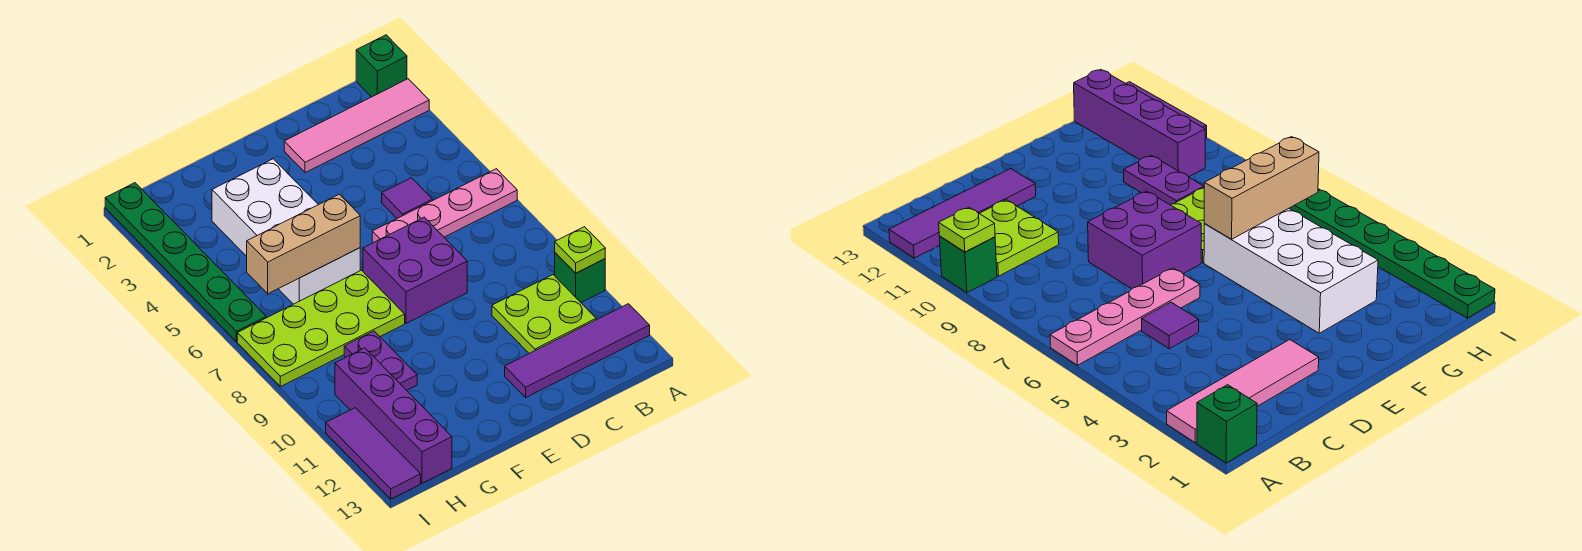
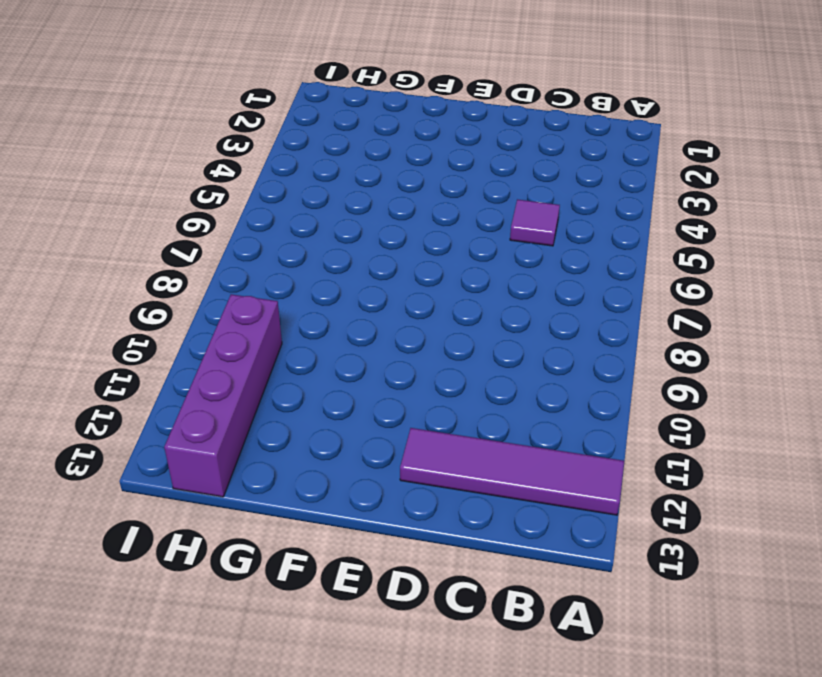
none -> green 1x1 brick [356,35,407,97]
none -> pink 1x4 tile [284,79,429,173]
none -> pink 1x4 plate [372,169,517,243]

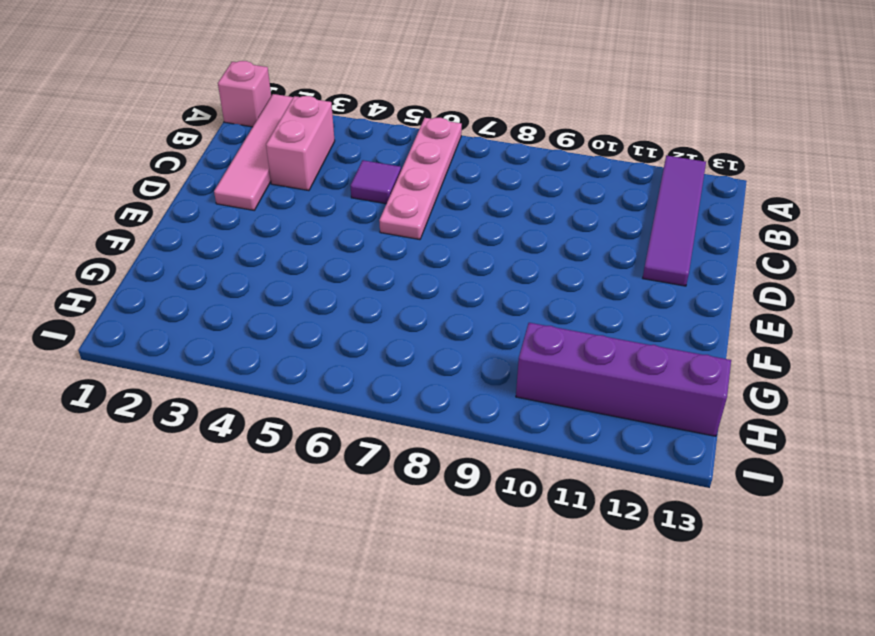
pink 1x1 brick [218,61,271,127] -> green 1x1 brick [356,35,407,97]
pink 1x2 brick [266,96,335,191] -> none
none -> green 1x1 brick [555,253,605,302]
none -> lime 2x2 plate [492,275,596,353]
none -> purple 2x2 brick [363,217,467,323]

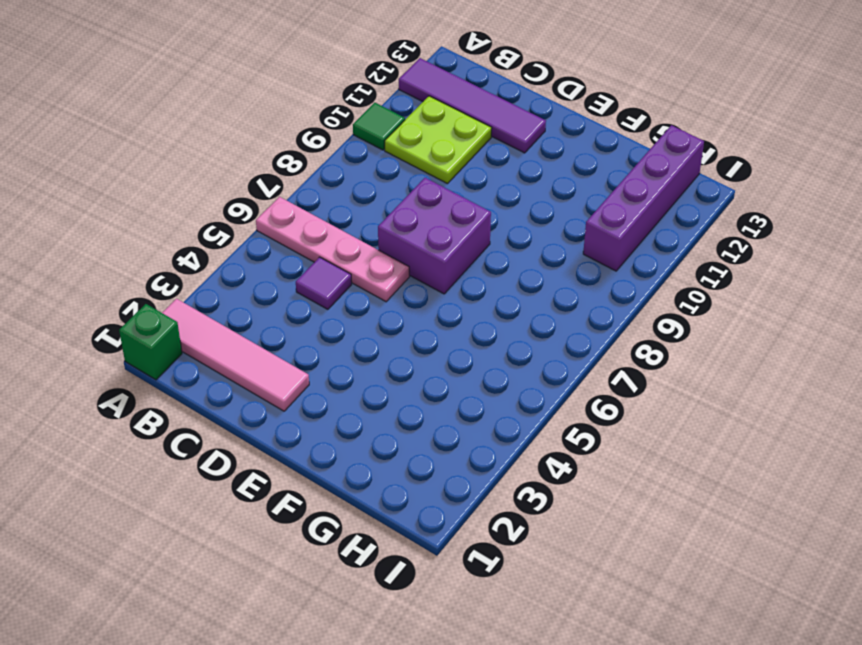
green 1x1 tile [353,103,405,150] -> green 1x1 brick [555,253,605,302]
none -> white 2x4 brick [212,159,360,304]
none -> lime 2x4 plate [237,270,405,387]
none -> purple 1x2 plate [344,331,417,390]

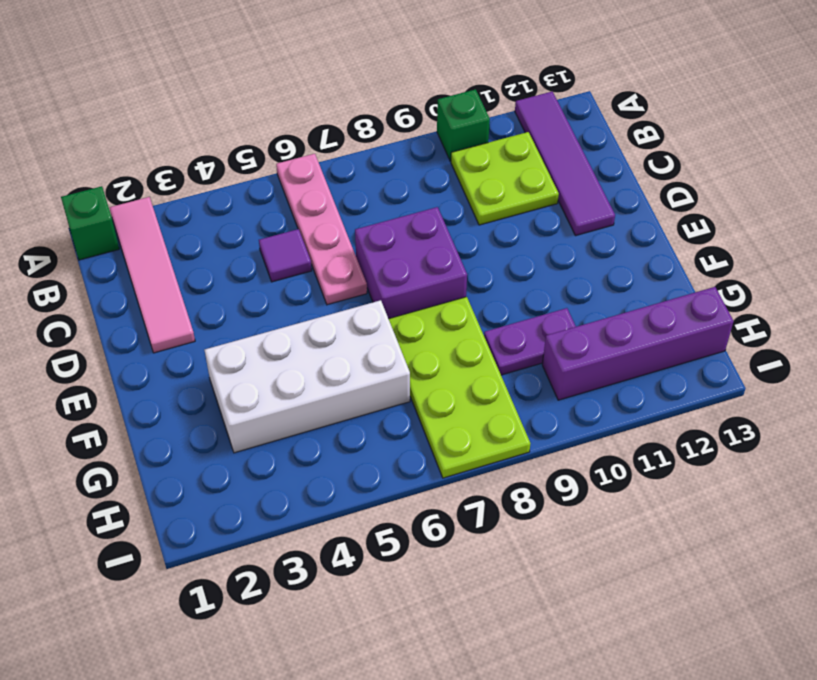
none -> green 1x6 plate [105,183,266,342]
none -> purple 1x3 tile [326,408,421,499]
none -> lime 1x1 plate [555,227,605,273]

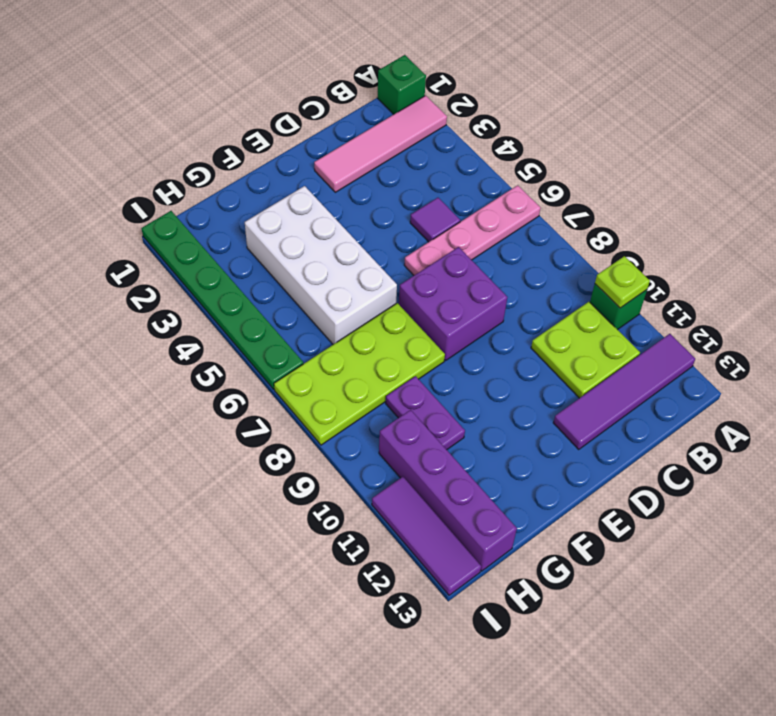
none -> tan 1x3 brick [247,194,360,294]

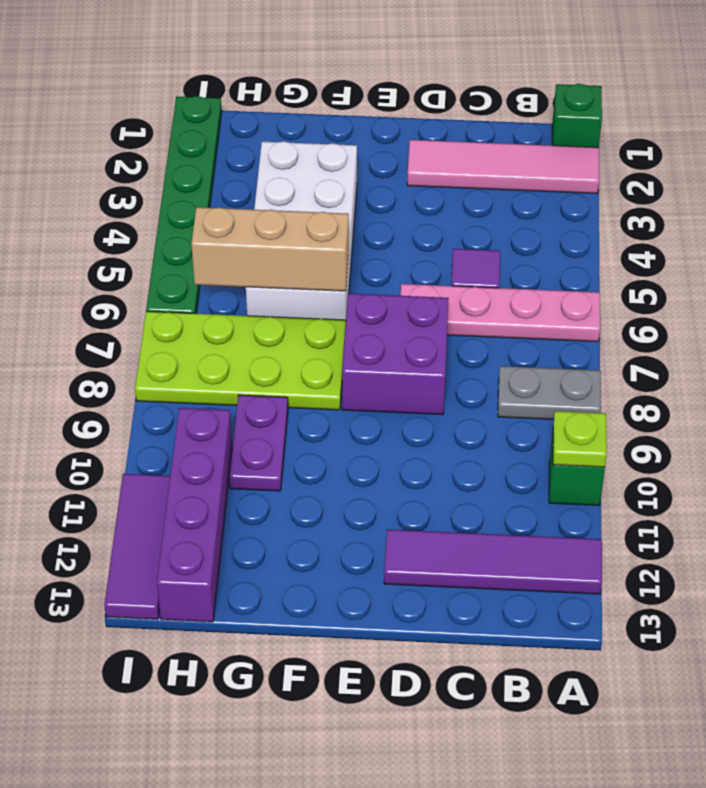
grey 1x2 plate [498,366,601,419] -> none
none -> lime 2x2 plate [492,275,596,353]

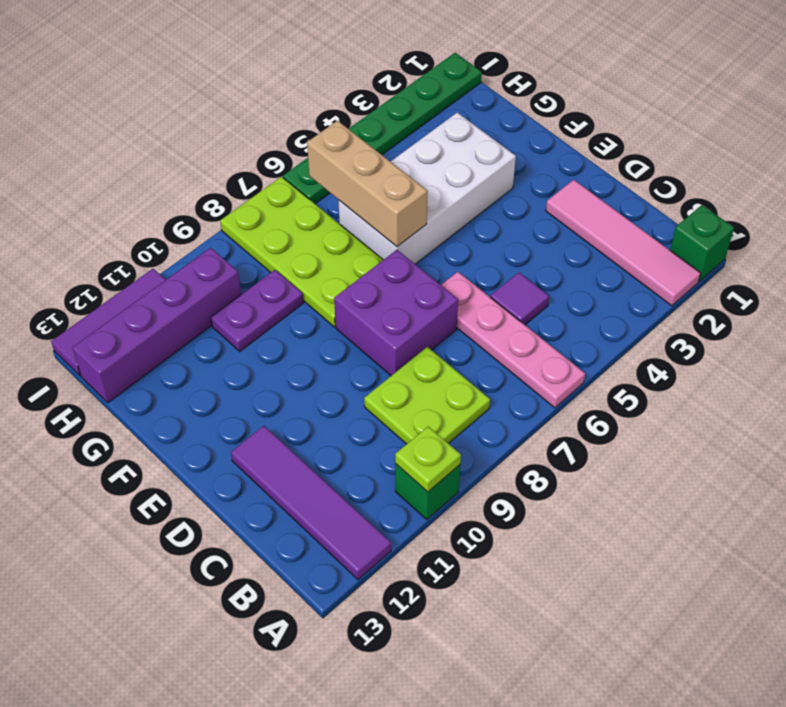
lime 2x2 plate [364,347,490,444] -> lime 2x2 plate moved to [492,275,596,353]

